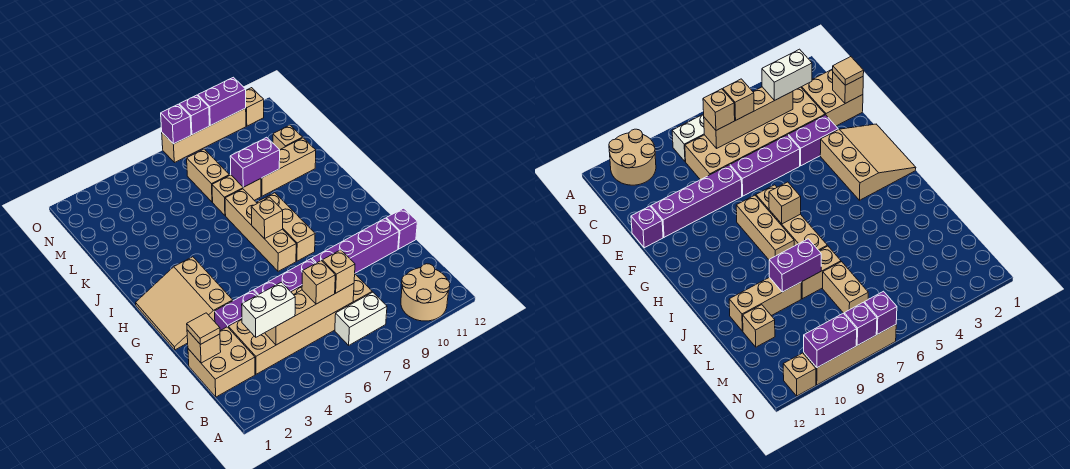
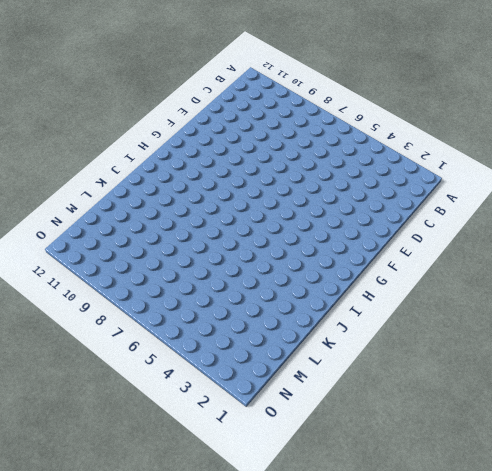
none -> tan 2x2 round brick [401,264,450,321]
none -> white 1x2 brick [335,292,387,345]
none -> tan 2x2 brick [188,327,255,397]

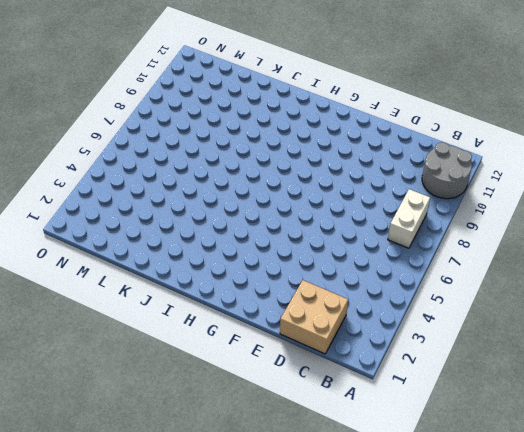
grey 2x2 round brick [422,142,472,199] -> tan 2x2 round brick [401,264,450,321]
none -> tan 2x6 brick [228,274,372,374]
none -> purple 1x2 brick [215,290,257,331]
none -> purple 1x3 brick [254,259,315,295]

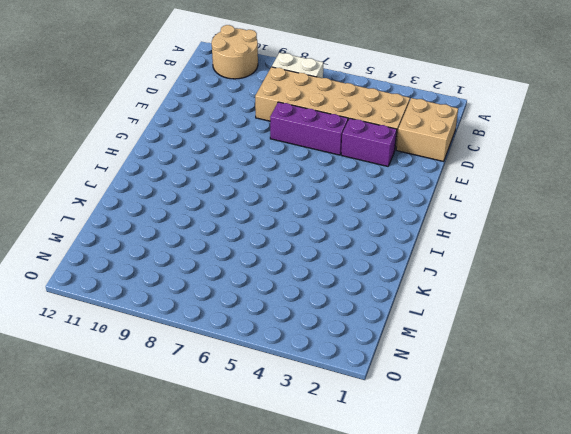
none -> purple 1x4 brick [312,218,399,273]
none -> purple 1x1 brick [386,208,417,249]
none -> tan 3x3 slope [136,257,233,350]

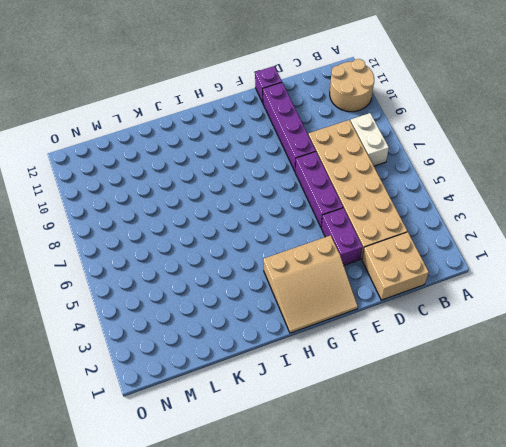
none -> tan 1x4 brick [225,189,296,271]
none -> tan 1x3 brick [257,193,315,261]
none -> tan 1x2 brick [212,175,261,215]

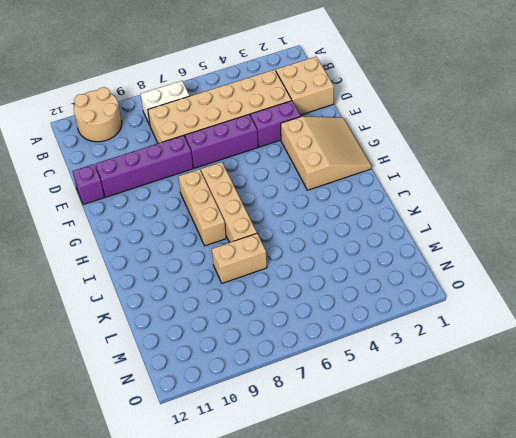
none -> tan 1x3 brick [261,138,316,196]
none -> tan 1x2 brick [187,149,229,202]
none -> tan 1x1 brick [273,125,303,150]

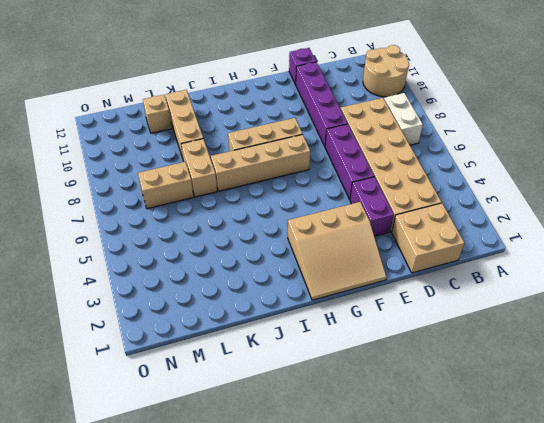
none -> tan 1x4 brick [162,108,246,163]
none -> tan 1x1 brick [246,88,264,126]
none -> tan 1x4 brick [265,283,354,345]

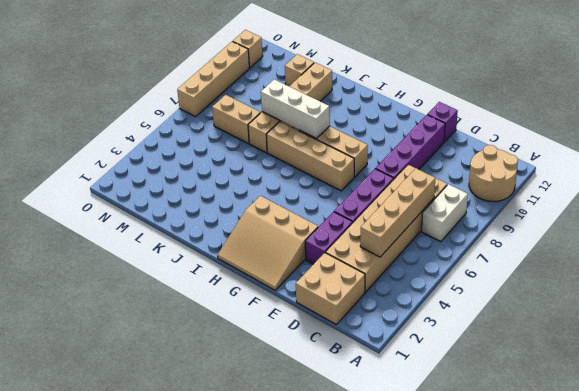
white 1x3 brick [261,79,330,138] -> purple 1x2 brick [230,137,280,187]
none -> tan 1x1 brick [187,330,221,363]
none -> tan 1x1 brick [251,197,283,239]
none -> purple 1x1 brick [161,104,191,144]

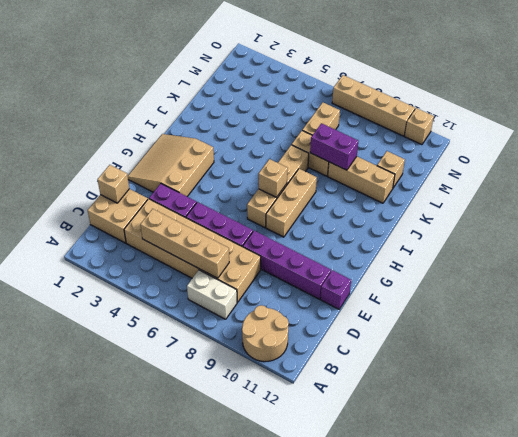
none -> purple 1x1 brick [161,104,191,144]
none -> purple 1x1 brick [179,95,209,135]
none -> purple 1x2 brick [198,77,246,126]

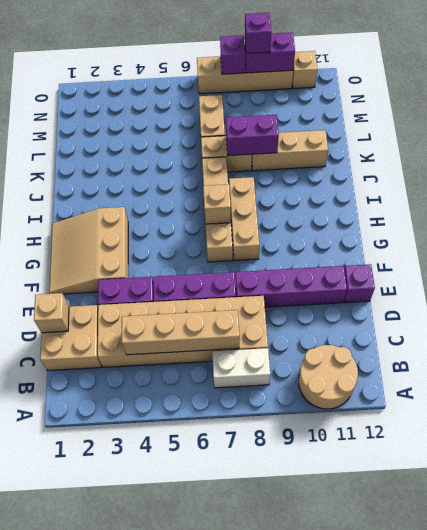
purple 1x1 brick [245,13,271,53] -> purple 1x1 brick moved to [161,104,191,144]
none -> tan 1x1 brick [273,125,303,150]
none -> white 1x2 brick [242,282,295,337]
none -> tan 1x1 brick [302,261,335,304]

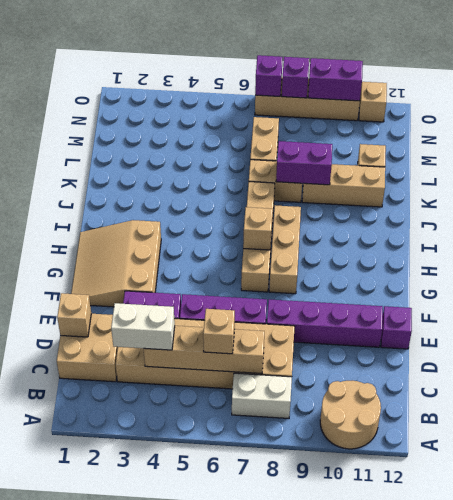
none -> tan 1x1 brick [322,250,355,293]
none -> tan 1x1 tile [187,313,220,344]

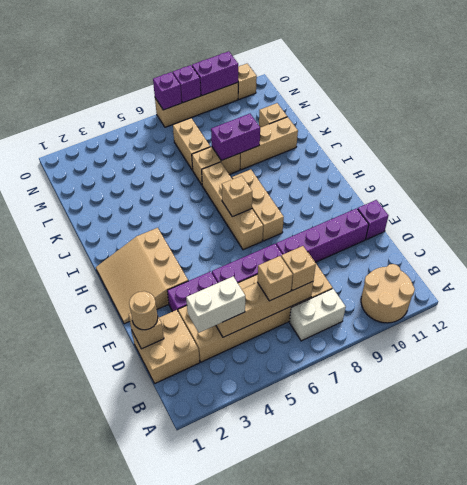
tan 1x1 round brick [129,291,158,330] -> tan 1x1 tile [187,313,220,344]

